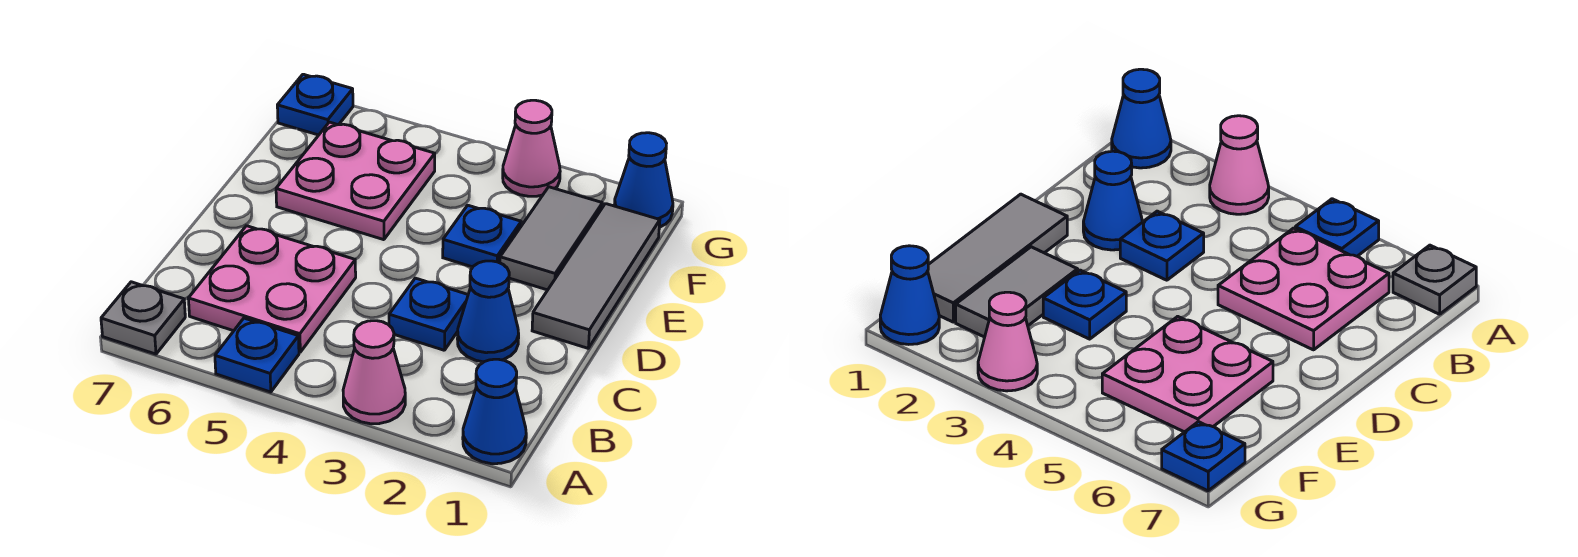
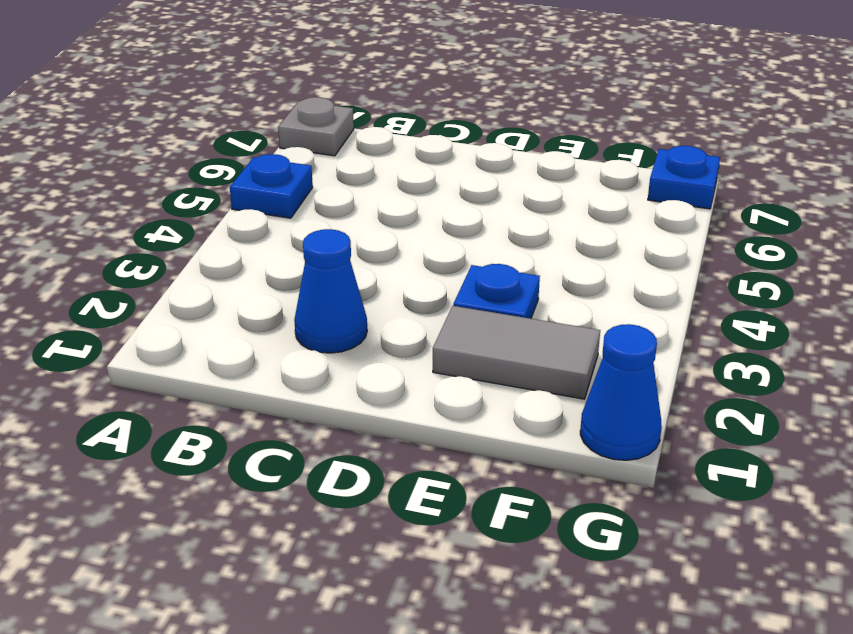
none -> blue 1x1 cone [463,359,526,464]
none -> pink 1x1 cone [343,321,405,424]
none -> pink 2x2 plate [188,226,356,352]

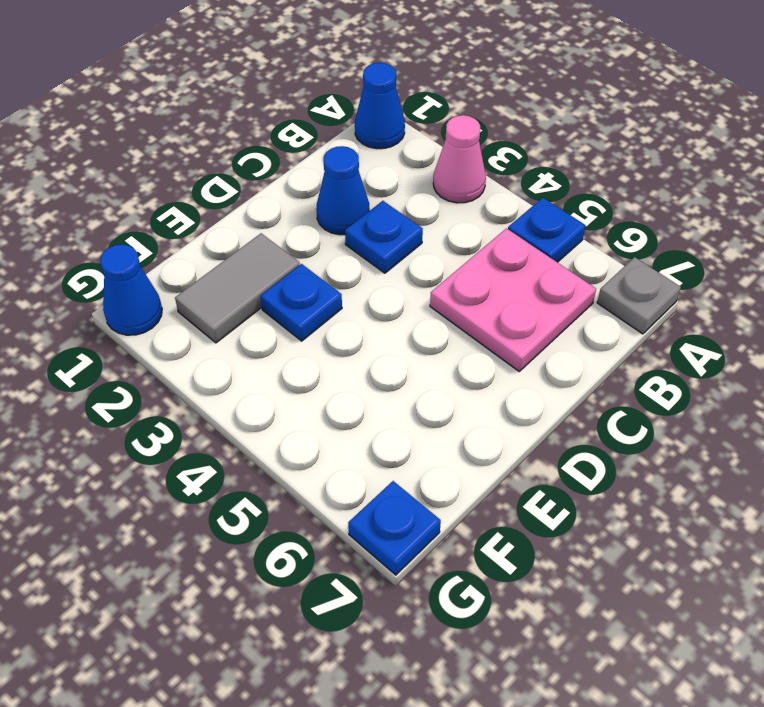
none -> grey 1x3 tile [532,204,660,348]
none -> pink 2x2 plate [276,122,435,240]
none -> pink 1x1 cone [503,100,560,196]

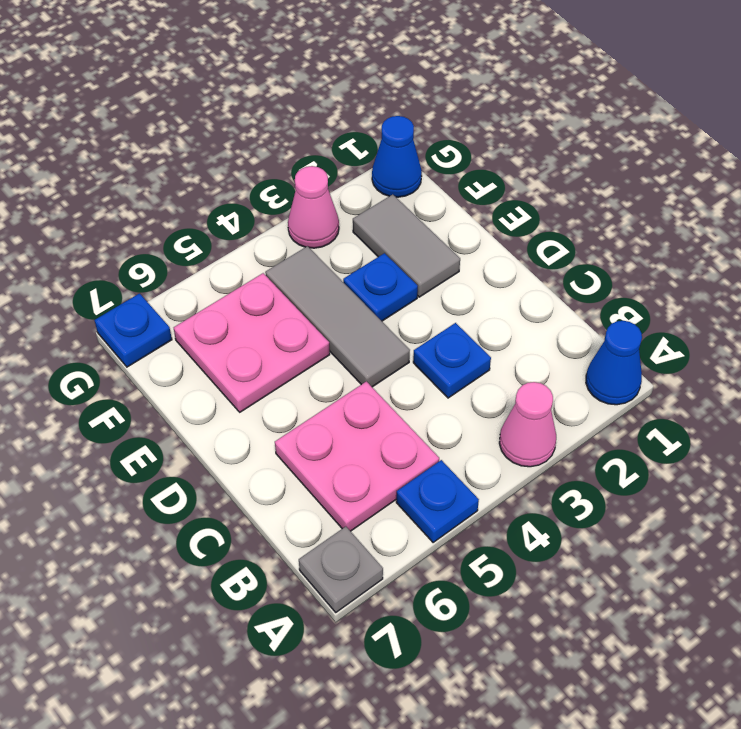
grey 1x3 tile [265,246,410,387] -> grey 1x3 tile moved to [532,204,660,348]
none -> blue 1x1 cone [457,261,519,362]

